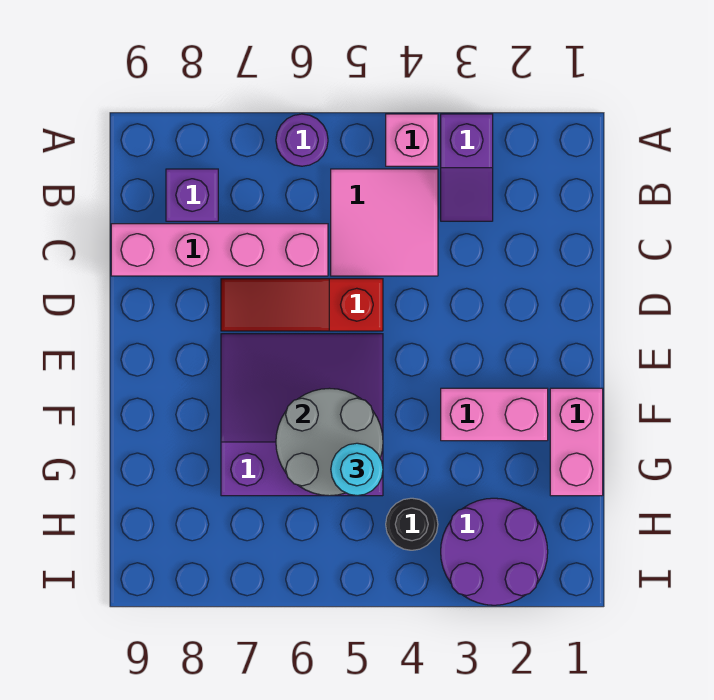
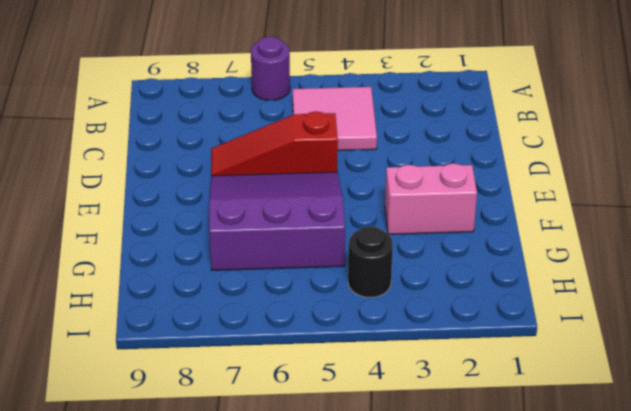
none -> purple 1x2 slope [441,114,493,221]
none -> pink 1x1 brick [386,114,438,166]
none -> purple 1x1 brick [166,169,218,221]

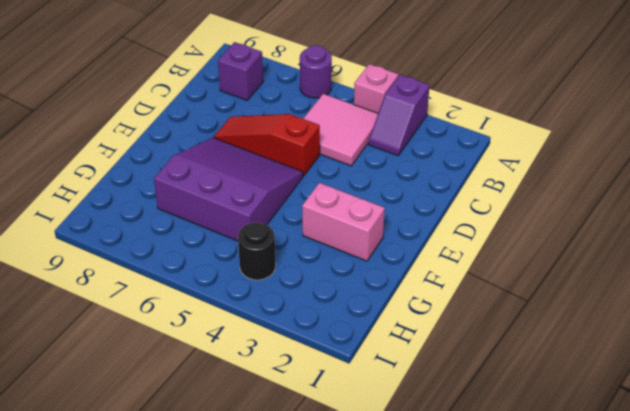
none -> pink 1x4 brick [111,224,328,276]
none -> pink 1x2 brick [550,388,603,496]
none -> purple 2x2 round brick [441,498,548,605]

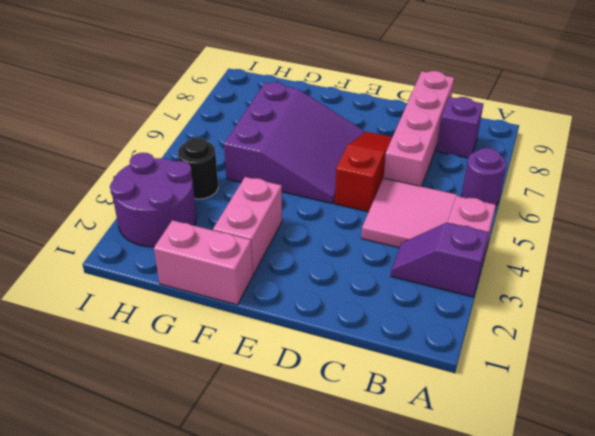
none -> grey 2x2 round brick [276,388,383,496]
none -> cyan 1x1 round brick [331,443,383,496]

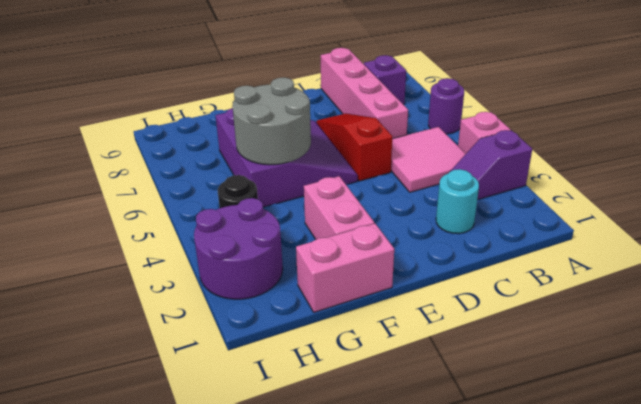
cyan 1x1 round brick [436,169,479,234] -> cyan 1x1 round brick moved to [331,443,383,496]

